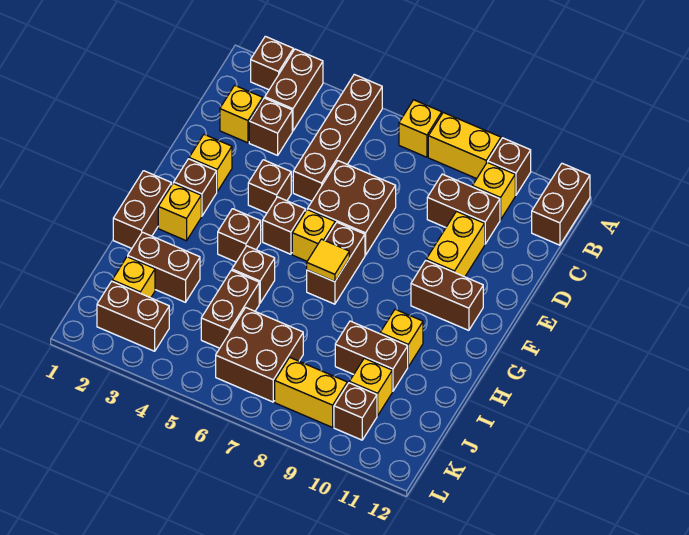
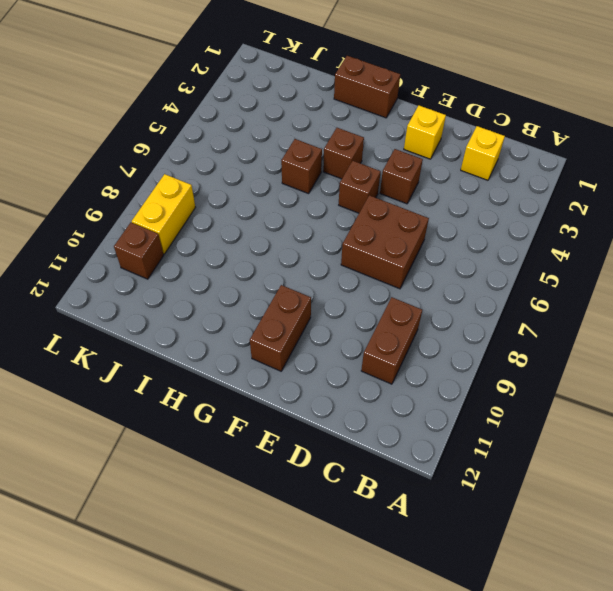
none -> brown 1x1 brick [251,36,293,90]
none -> brown 1x2 brick [265,49,323,131]
none -> brown 1x4 brick [293,74,382,201]
none -> yellow 1x1 brick [399,100,442,157]

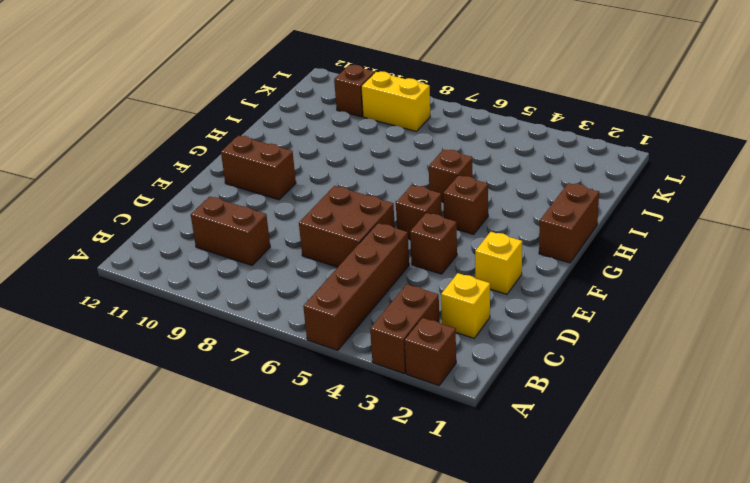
none -> yellow 1x1 brick [399,100,442,157]
none -> yellow 1x2 brick [428,113,501,179]
none -> brown 1x1 brick [488,138,531,195]
none -> brown 1x2 brick [532,163,590,245]

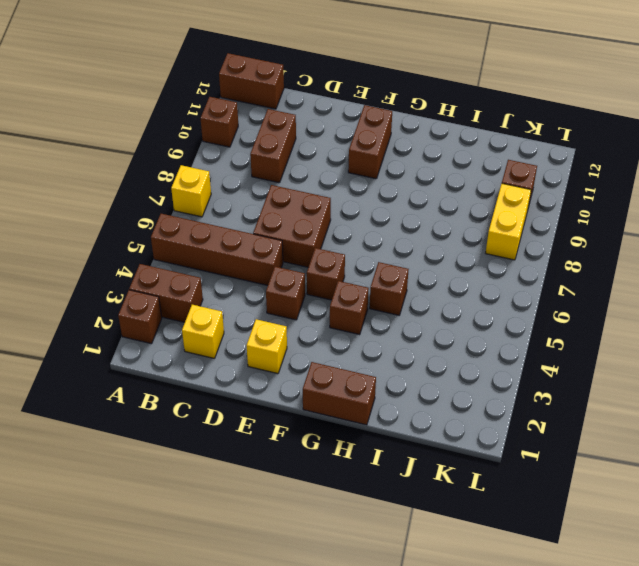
none -> yellow 1x2 brick [428,113,501,179]
none -> yellow 1x1 brick [472,162,515,220]
none -> brown 1x1 brick [249,98,292,155]
none -> yellow 1x2 brick [426,211,485,277]

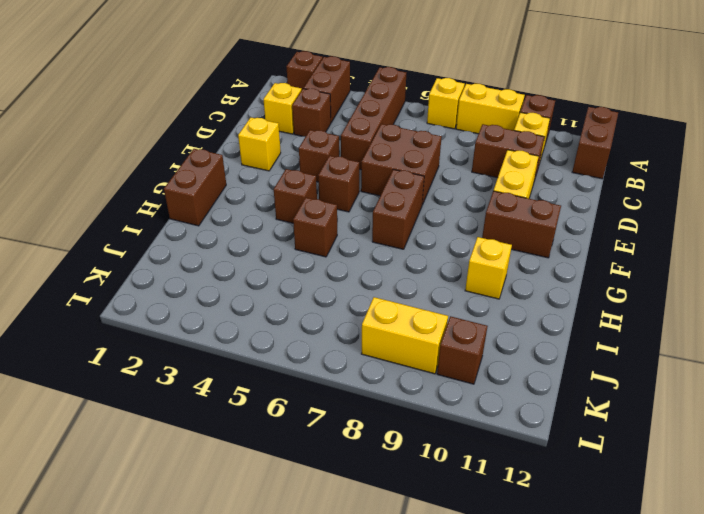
none -> brown 1x1 brick [174,159,217,216]
none -> yellow 1x1 brick [292,210,335,261]
none -> yellow 1x1 brick [158,183,201,241]
none -> brown 1x2 brick [128,232,200,302]

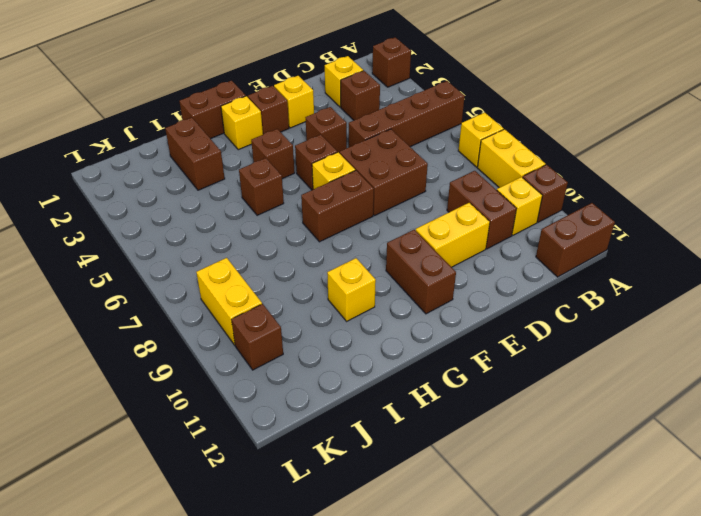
none -> brown 1x2 brick [265,49,323,131]
none -> brown 1x2 brick [201,270,259,348]
none -> brown 1x2 brick [335,321,408,391]
none -> yellow 1x1 brick [112,257,155,298]

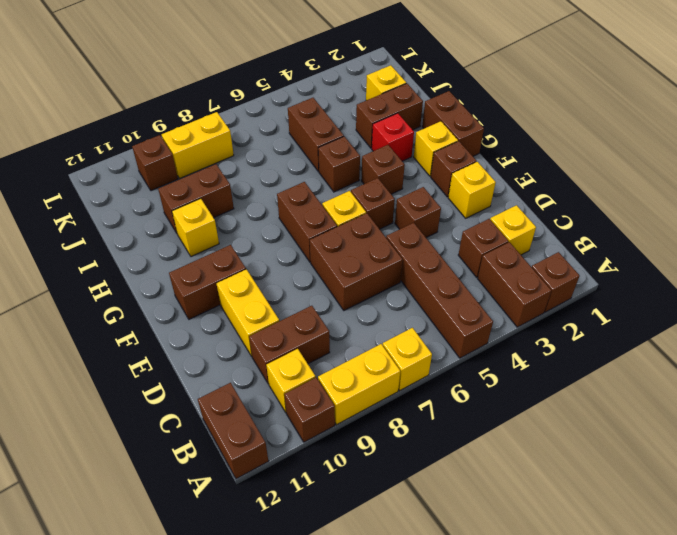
red 1x1 brick [372,113,414,161] -> none
none -> brown 2x2 brick [216,308,303,402]
none -> yellow 1x1 brick [349,358,392,416]
none -> brown 1x2 brick [97,281,169,351]
none -> yellow 1x1 tile [307,239,349,282]

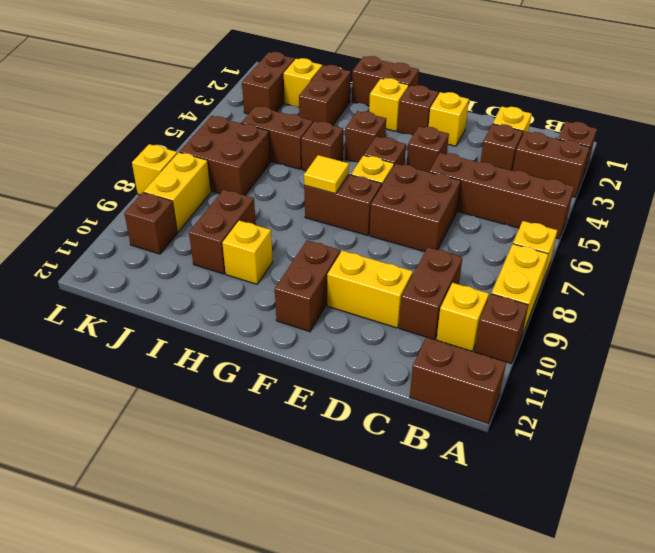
yellow 1x1 brick [132,144,177,195] -> yellow 1x1 brick moved to [349,358,392,416]

